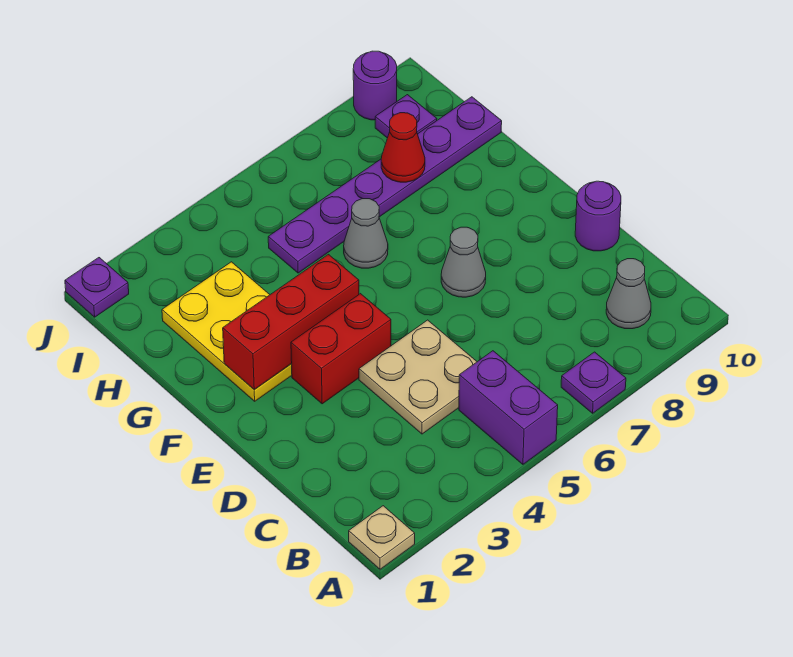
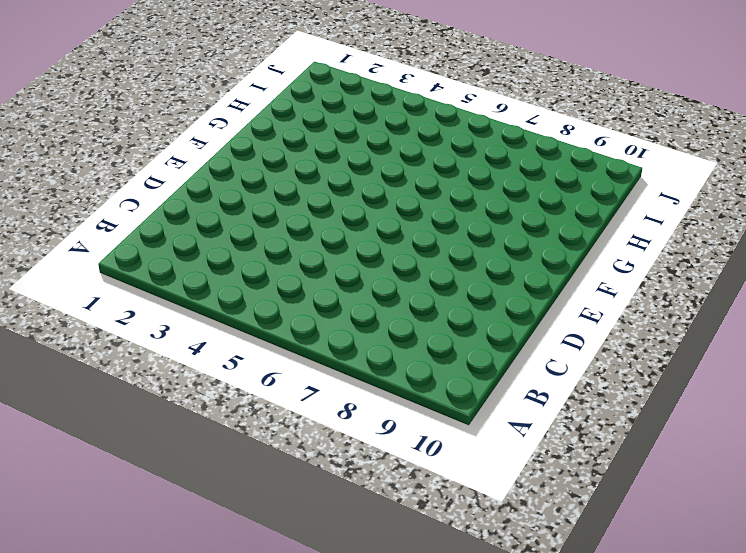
none -> tan 1x1 plate [349,506,415,569]
none -> purple 1x2 brick [459,351,558,464]
none -> purple 1x1 plate [561,352,626,413]

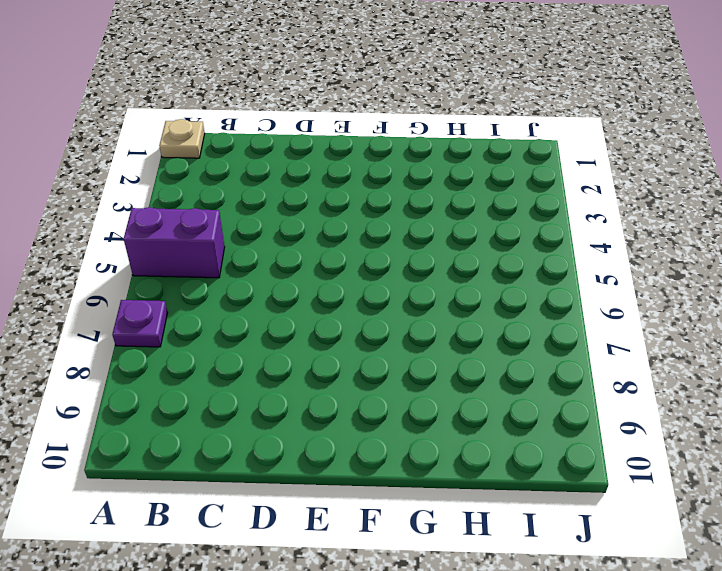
none -> grey 1x1 cone [606,259,651,329]
none -> tan 2x2 plate [359,320,477,434]
none -> purple 1x1 round brick [575,181,621,251]

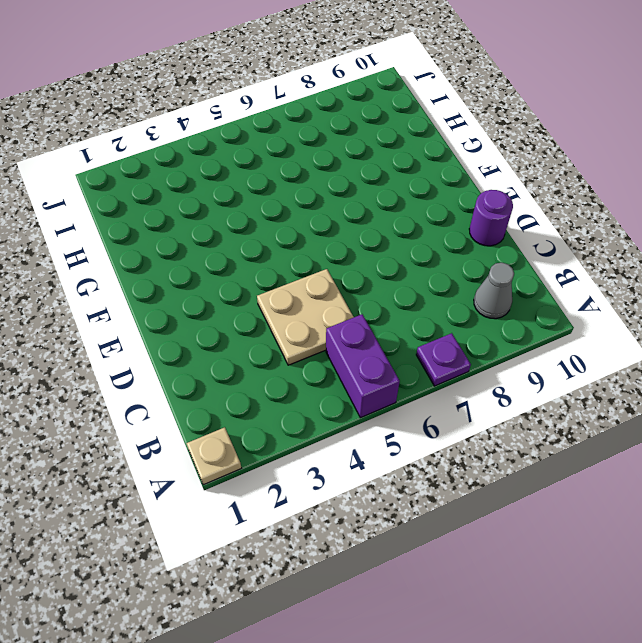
none -> red 1x2 brick [291,294,391,404]
none -> grey 1x1 cone [441,227,486,297]
none -> yellow 2x3 plate [162,262,292,401]

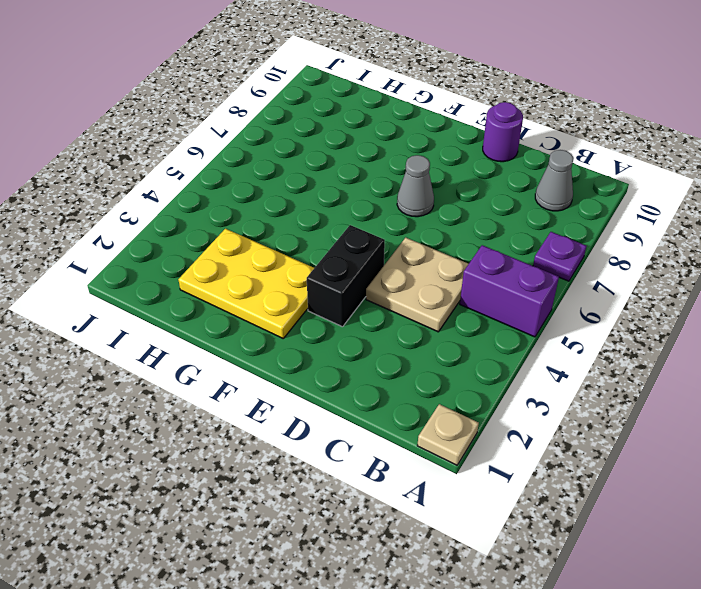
black 1x2 brick [307,225,385,327] -> red 1x2 brick [291,294,391,404]
none -> grey 1x1 cone [344,199,388,268]
none -> purple 1x6 plate [268,97,502,273]
none -> purple 1x1 plate [375,95,437,138]

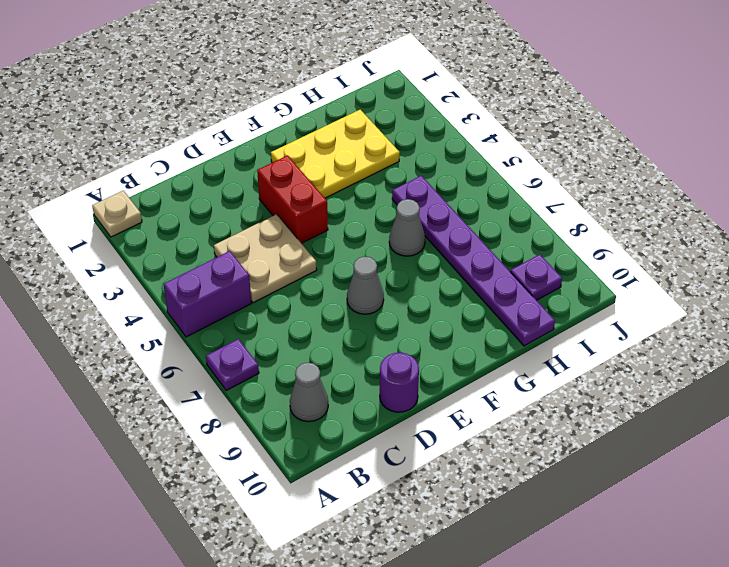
none -> purple 1x1 plate [65,258,129,317]
none -> purple 1x1 round brick [353,51,397,120]
none -> red 1x3 brick [223,255,359,390]

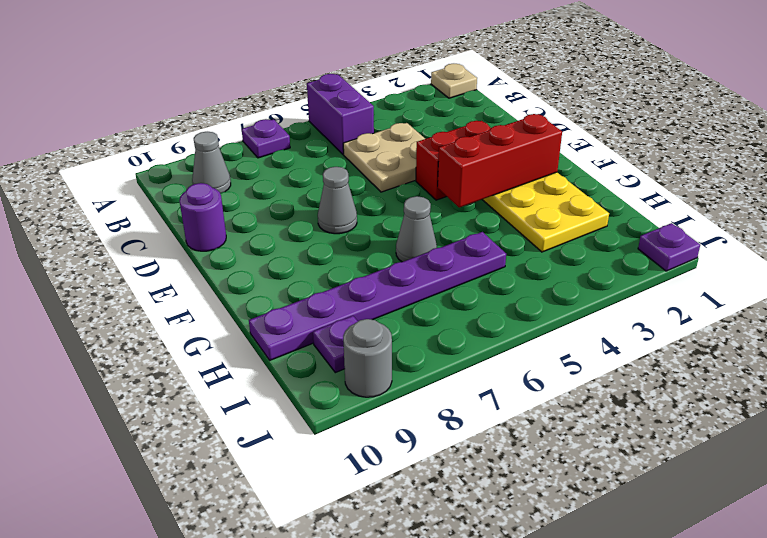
grey 1x1 round brick [343,319,392,397] -> purple 1x1 round brick [353,51,397,120]
none -> red 1x1 cone [381,113,425,182]

